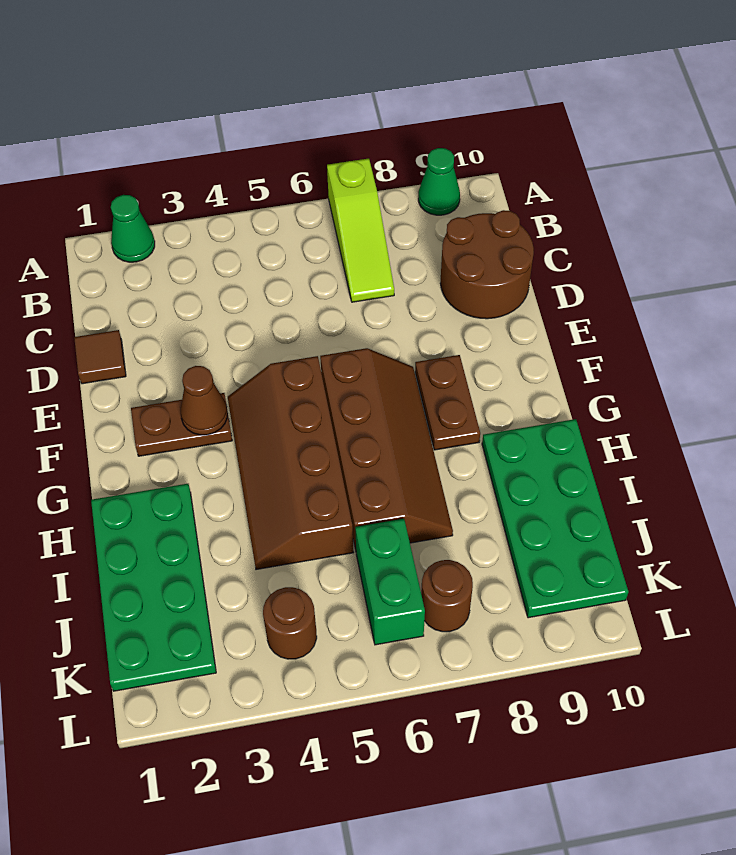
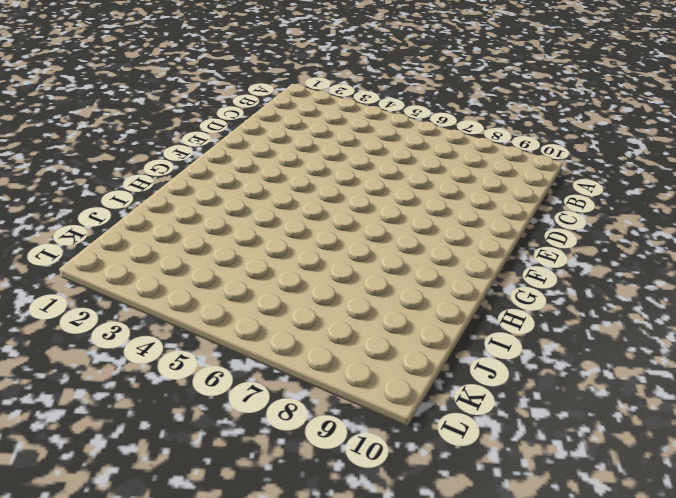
none -> green 1x1 cone [111,195,155,262]
none -> lime 1x3 slope [327,159,394,302]
none -> green 1x1 cone [418,148,460,215]

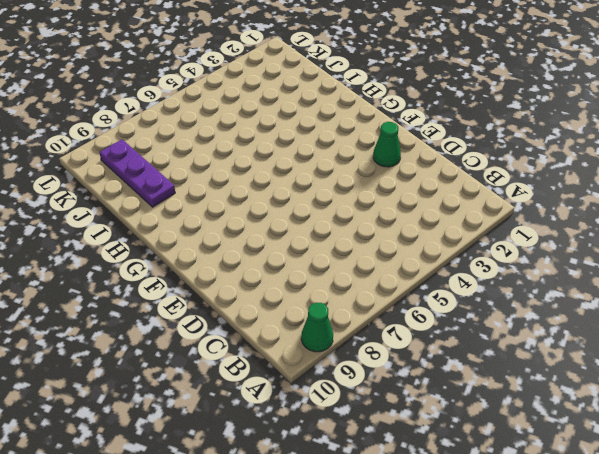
green 1x1 cone [373,122,401,167] -> green 1x1 cone moved to [111,195,155,262]
purple 1x3 plate [100,139,175,207] -> green 2x4 plate [482,419,628,618]
none -> lime 1x3 slope [327,159,394,302]
none -> brown 2x2 round brick [440,210,534,319]
none -> brown 1x1 tile [74,330,126,384]

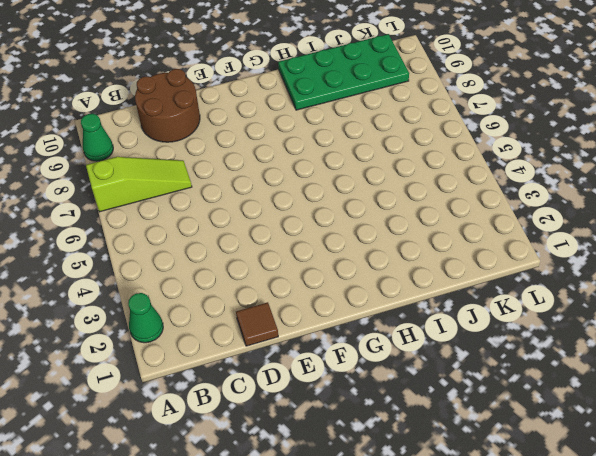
none -> brown 1x2 plate [131,393,232,456]
none -> brown 2x4 slope [228,356,354,570]
none -> brown 2x4 slope [320,348,453,550]

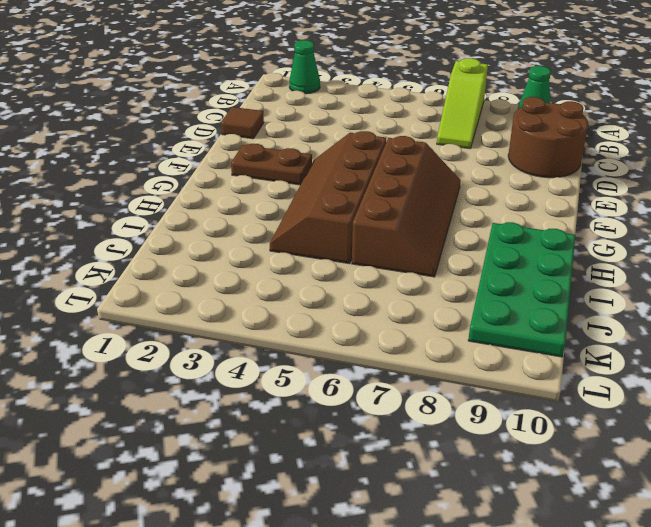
none -> brown 1x2 plate [415,355,480,450]
none -> green 2x4 plate [91,484,216,691]
none -> green 1x2 brick [355,519,425,645]

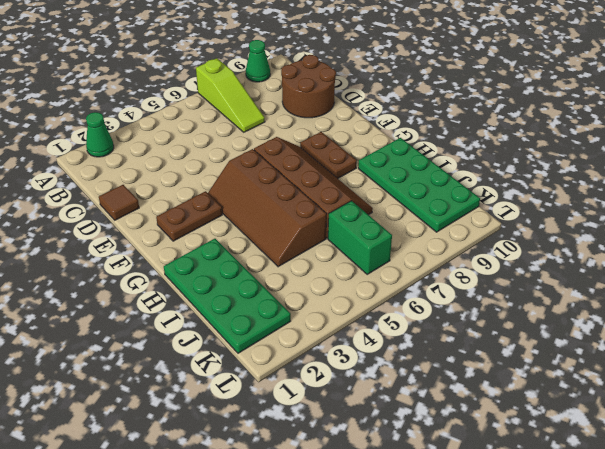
none -> brown 1x1 round brick [263,587,317,659]
none -> brown 1x1 round brick [421,560,473,632]
none -> brown 1x1 cone [181,366,228,435]

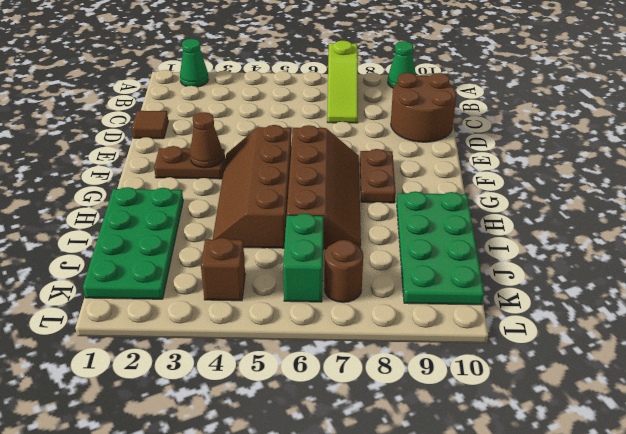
brown 1x1 brick [201,238,245,301] -> brown 1x1 round brick [263,587,317,659]

